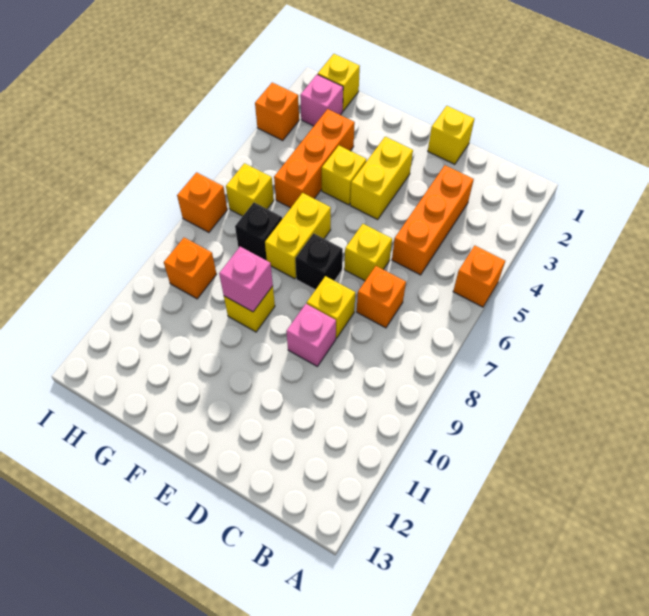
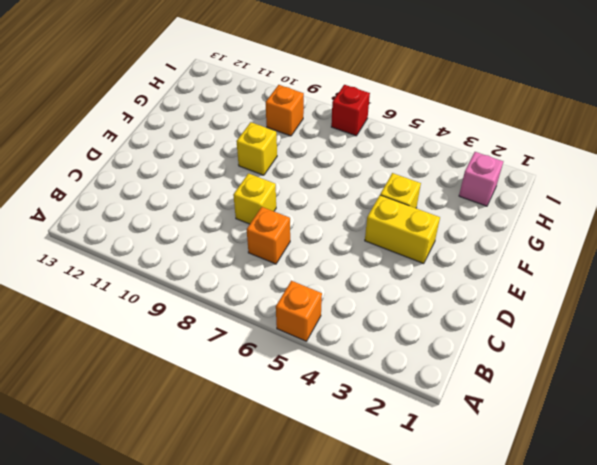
red 1x1 brick [331,85,370,136] -> orange 1x1 brick [177,172,227,232]
none -> orange 1x3 brick [392,165,474,275]
none -> yellow 1x1 brick [428,106,474,164]
none -> yellow 1x1 brick [344,224,392,281]

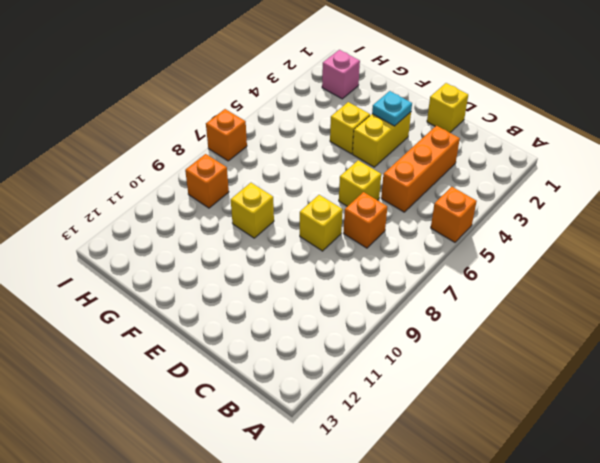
cyan 1x1 plate [372,91,412,126] -> none
none -> pink 1x1 brick [286,304,336,366]
none -> black 1x1 brick [295,234,343,290]
none -> yellow 1x2 brick [265,193,331,279]

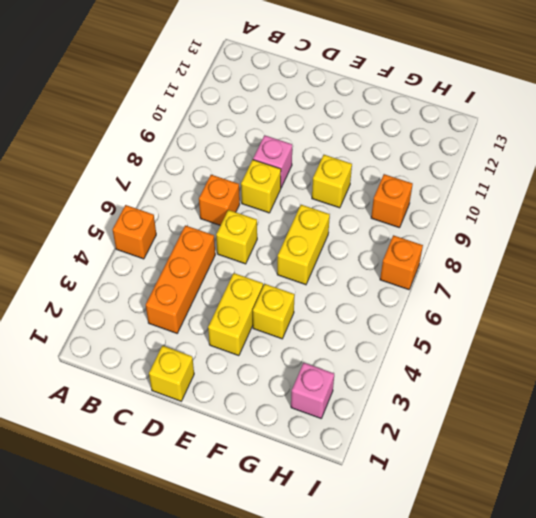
none -> black 1x1 brick [295,234,343,290]
none -> orange 1x3 brick [274,109,355,208]
none -> black 1x1 brick [235,203,282,260]

